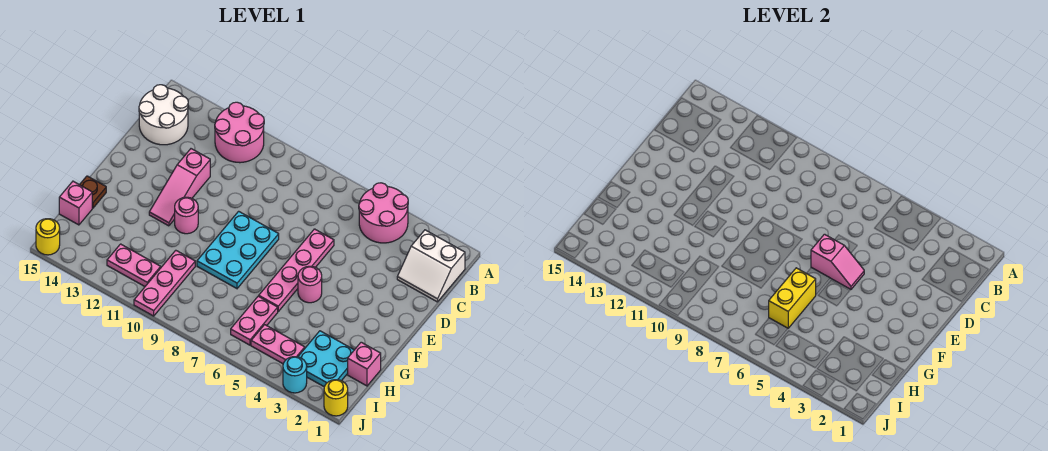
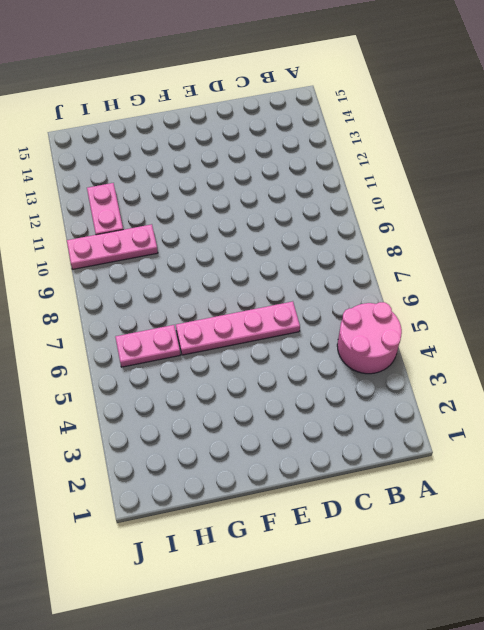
none -> pink 2x2 round brick [215,102,264,163]
none -> white 2x2 slope [397,230,465,302]
none -> white 2x2 round brick [139,85,188,145]

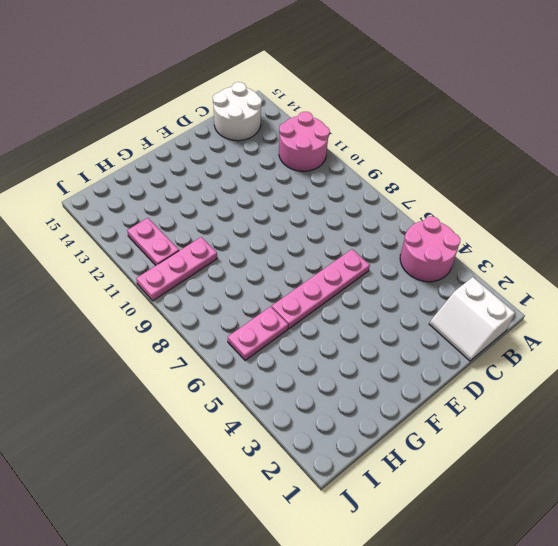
none -> pink 1x3 slope [149,149,210,226]
none -> cyan 2x3 plate [197,211,279,288]
none -> pink 1x1 round brick [298,266,322,303]

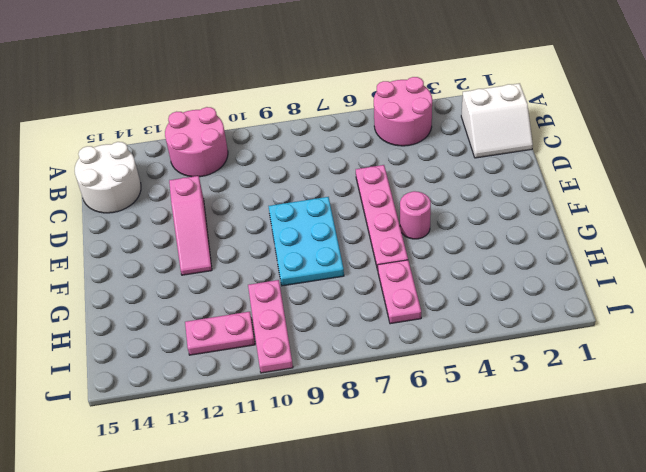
none -> pink 1x1 round brick [175,197,198,234]
none -> brown 1x1 plate [80,176,106,208]
none -> pink 1x1 brick [348,342,381,386]

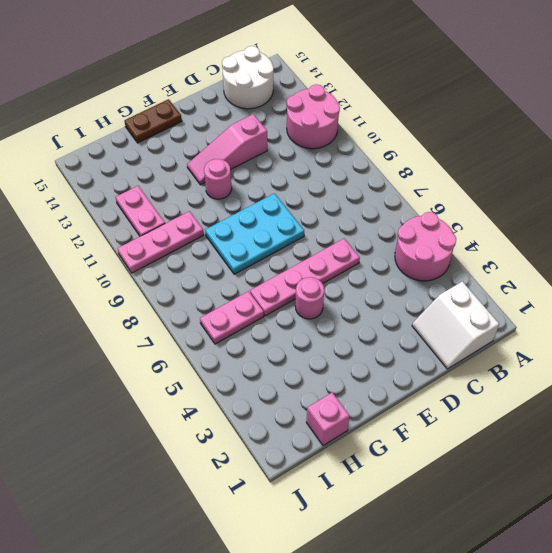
brown 1x2 plate [124,99,182,143] -> brown 1x1 plate [80,176,106,208]
none -> cyan 2x2 plate [298,331,354,387]
none -> pink 1x1 brick [59,181,92,225]
none -> pink 1x2 plate [251,325,305,364]

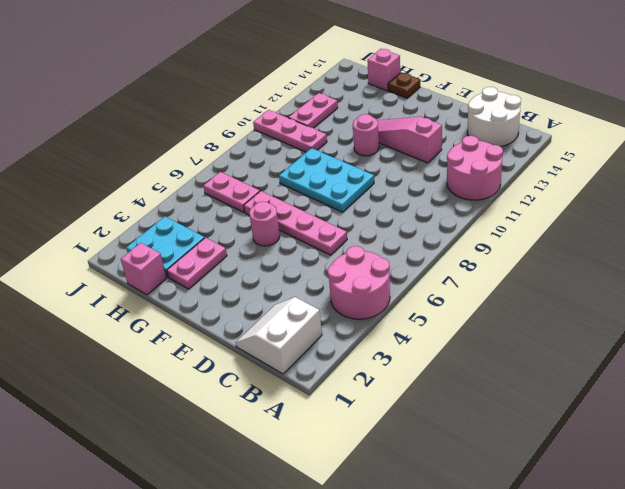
pink 1x2 plate [167,238,227,289] -> pink 1x2 plate moved to [251,325,305,364]
none -> yellow 1x1 round brick [324,380,348,416]
none -> cyan 1x1 round brick [283,357,307,393]
none -> yellow 1x1 round brick [36,219,60,255]

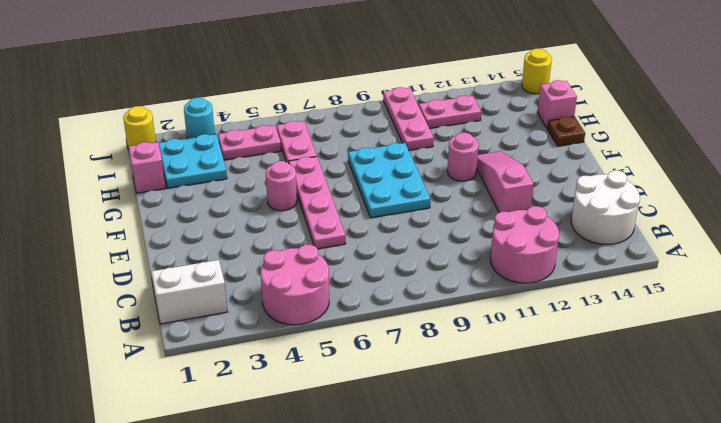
none -> pink 1x2 slope [811,234,864,289]
none -> yellow 1x2 brick [769,268,816,328]

